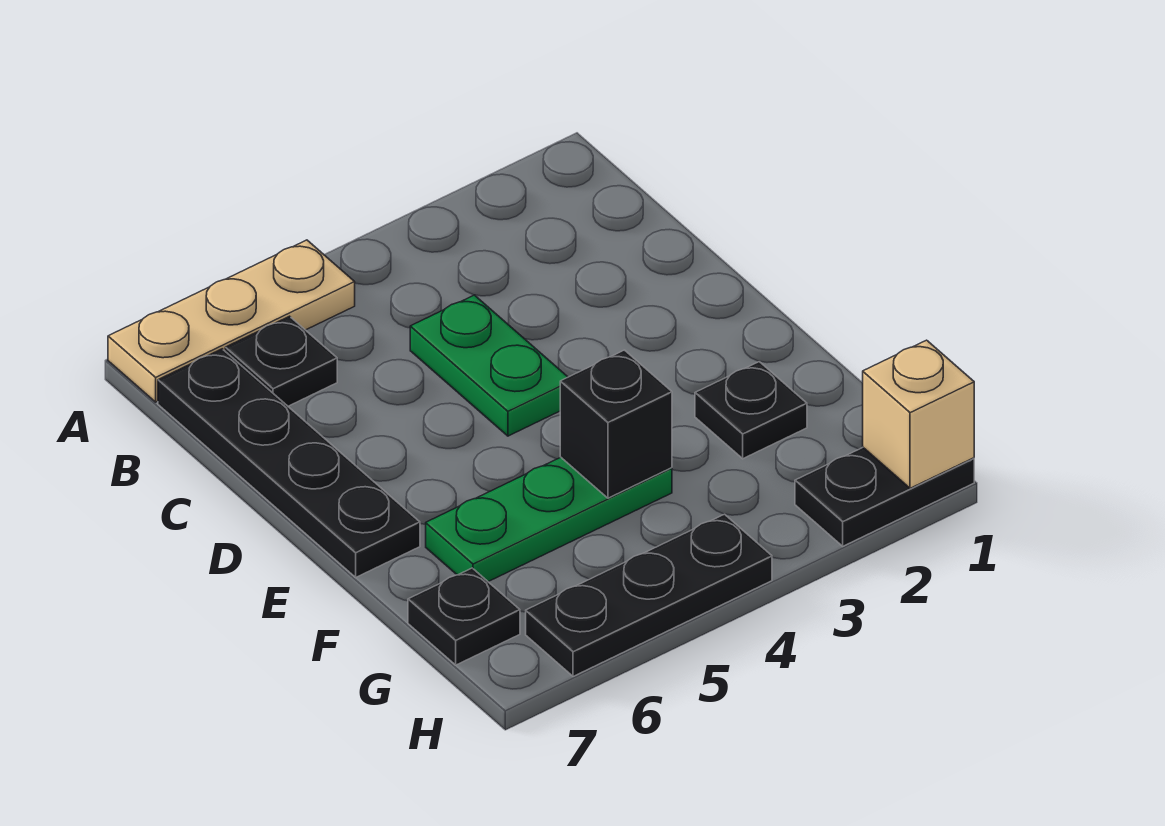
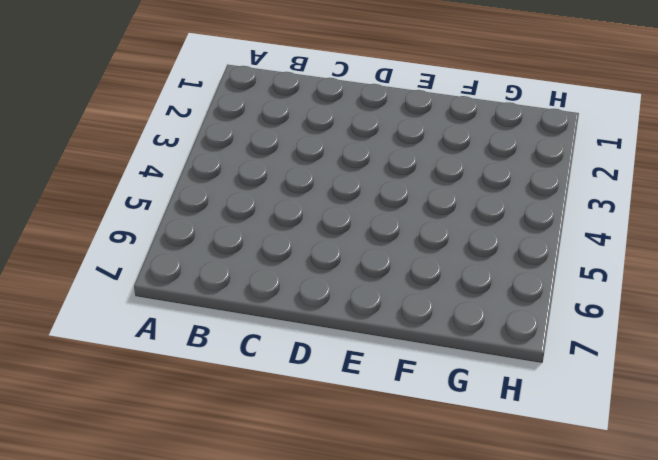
none -> tan 1x3 plate [108,240,355,402]
none -> black 1x1 plate [225,316,337,406]

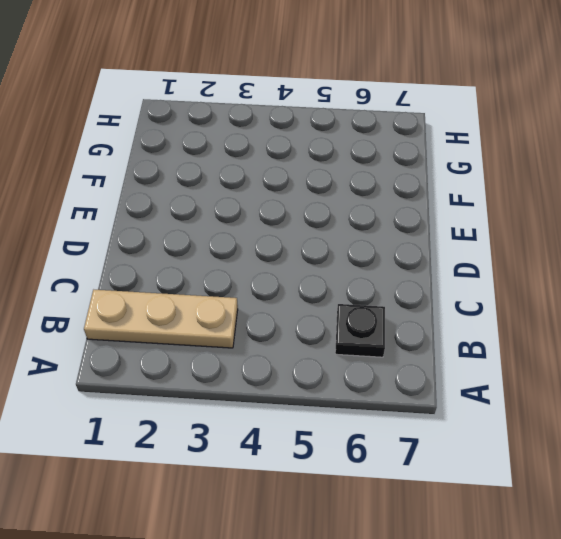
tan 1x3 plate [84,290,238,348] -> tan 1x3 plate moved to [108,240,355,402]
none -> black 1x4 plate [158,349,420,577]
none -> green 1x2 plate [410,295,568,436]

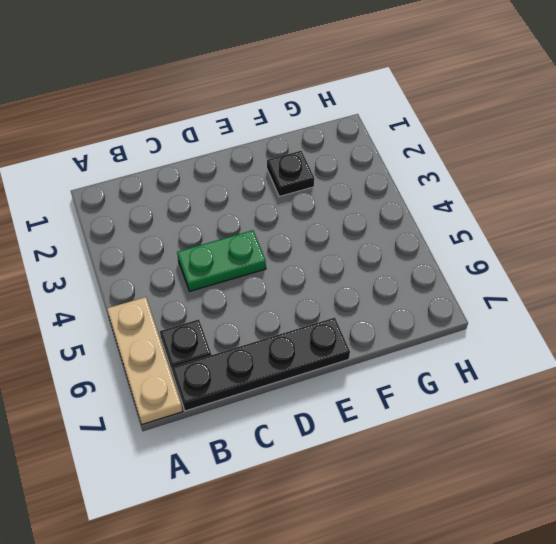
none -> green 1x3 plate [426,457,672,582]
none -> black 1x1 plate [408,568,520,665]

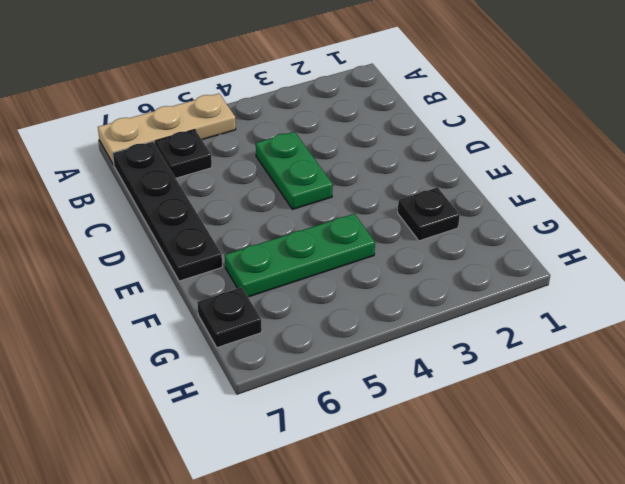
none -> black 1x2 plate [795,448,974,546]
none -> black 1x3 plate [526,514,772,676]

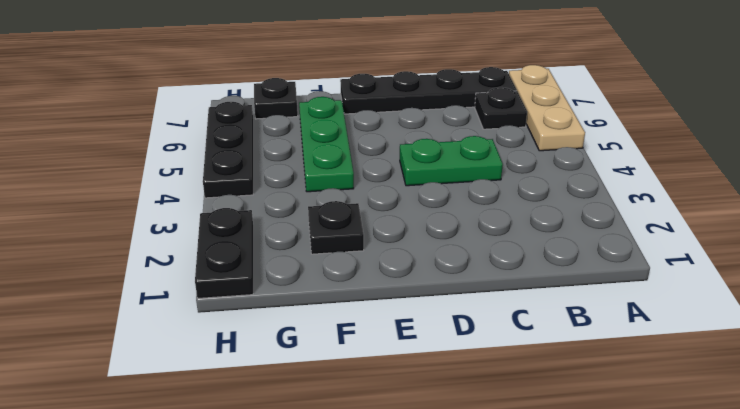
none -> black 1x1 brick [560,350,672,498]
none -> tan 1x1 brick [863,340,974,488]

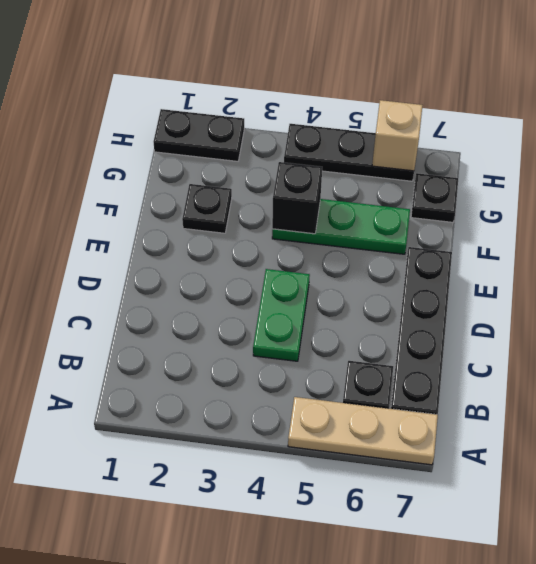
tan 1x1 brick [372,100,423,171] -> tan 1x1 brick moved to [863,340,974,488]

